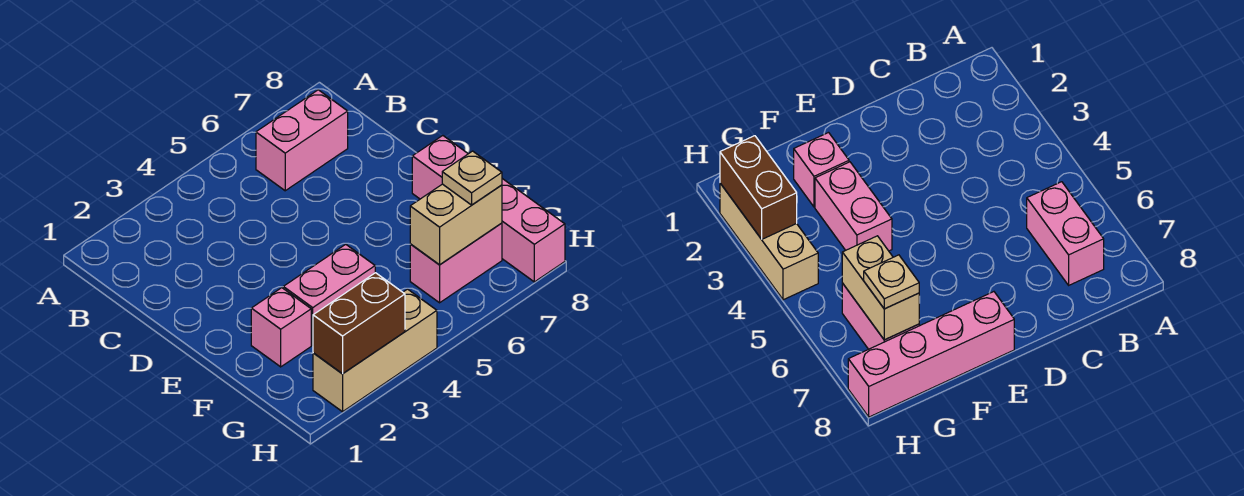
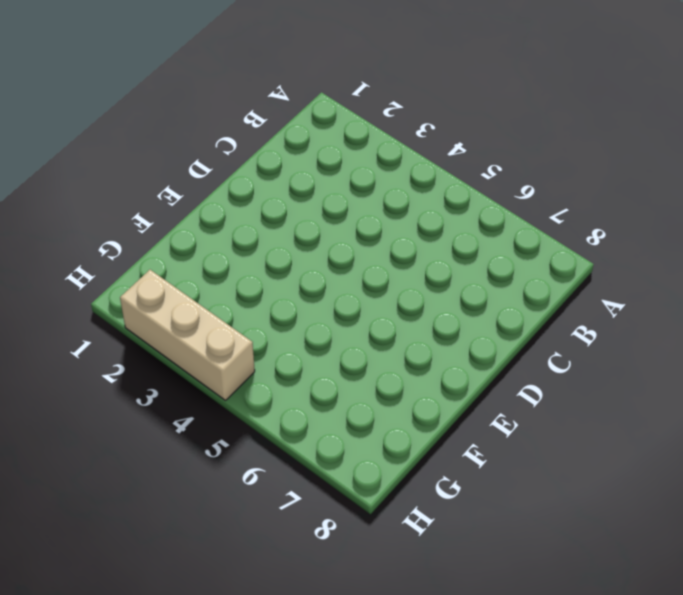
none -> pink 1x2 brick [256,90,348,191]
none -> pink 1x4 brick [412,136,565,282]

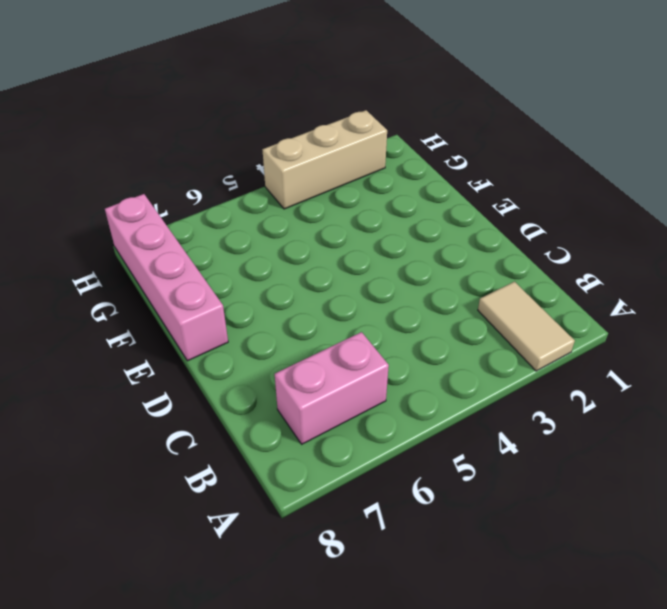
tan 1x2 tile [478,282,575,371] -> none
none -> pink 1x1 brick [251,288,311,367]
none -> pink 1x2 brick [283,244,375,345]

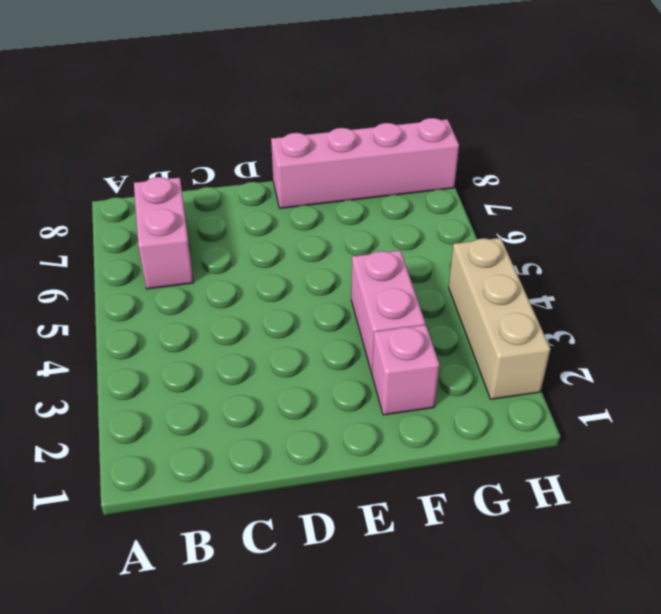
none -> pink 1x2 brick [410,223,502,303]
none -> tan 1x2 brick [410,184,502,265]

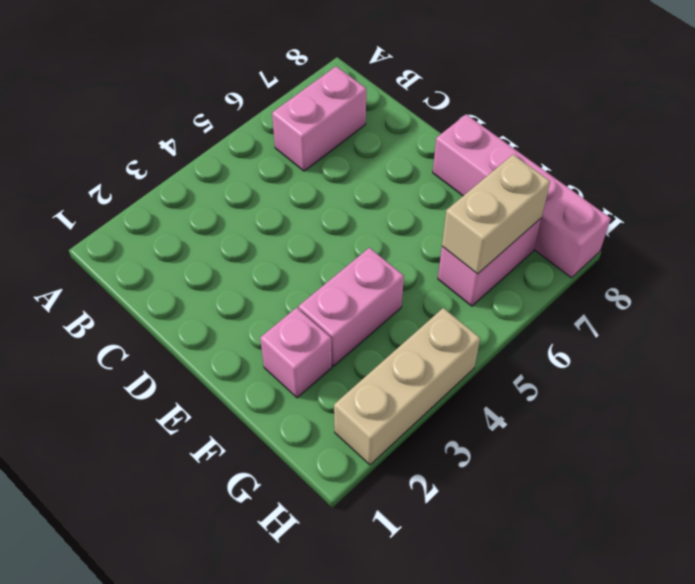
none -> brown 1x2 brick [313,273,405,374]
none -> tan 1x1 plate [442,151,502,205]

